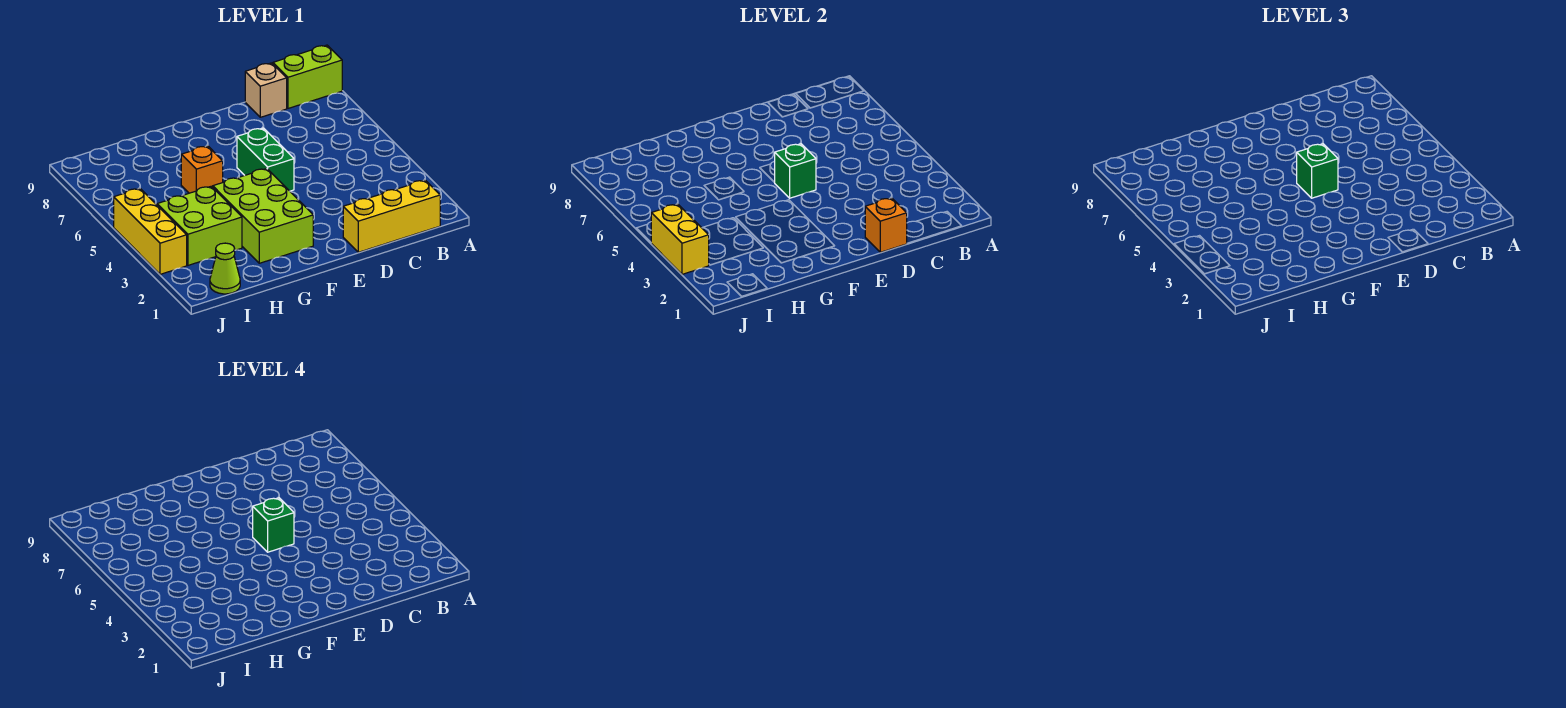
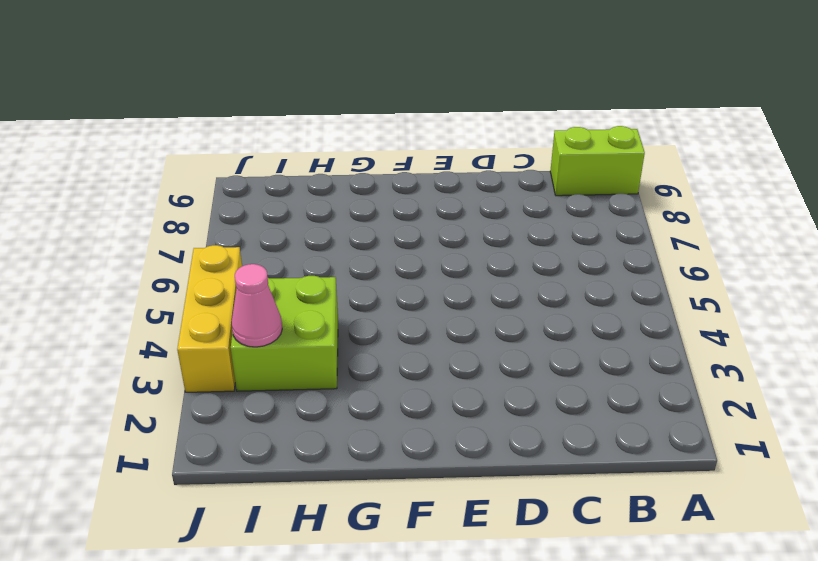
pink 1x1 cone [232,264,282,347] -> none
none -> yellow 1x3 brick [343,180,440,252]
none -> tan 1x1 brick [245,63,287,117]
none -> green 1x2 brick [237,128,294,191]

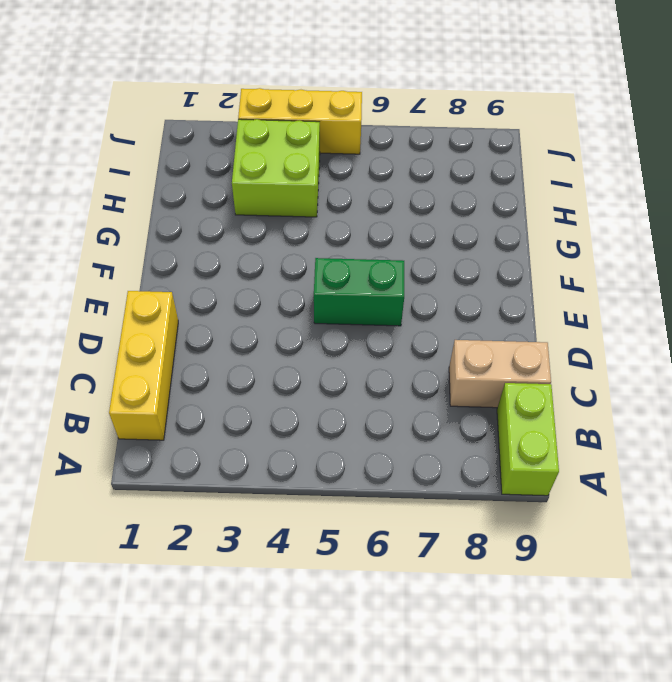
tan 1x2 brick [449,340,551,408] -> tan 1x1 brick [245,63,287,117]
none -> lime 2x3 brick [213,169,313,263]
none -> orange 1x1 brick [181,146,223,193]
none -> lime 1x1 cone [210,243,240,294]

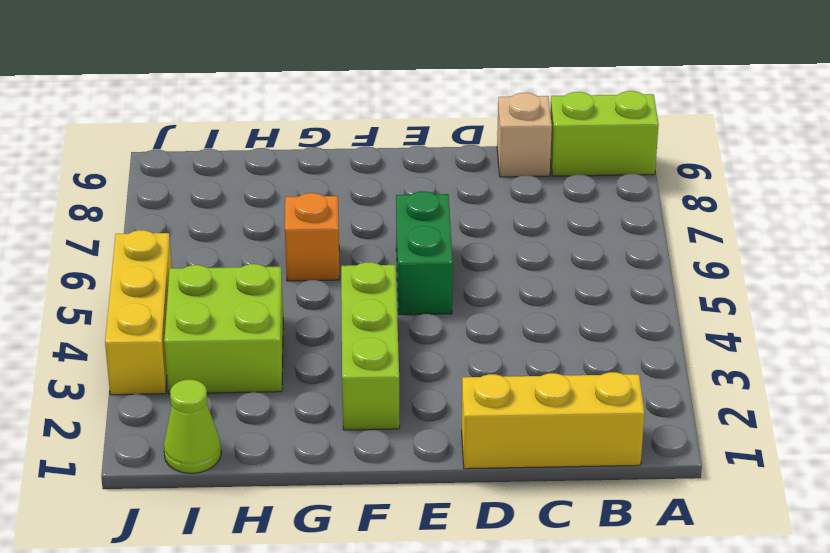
lime 1x3 brick [341,262,400,430] -> lime 2x3 brick [213,169,313,263]
none -> orange 1x1 brick [865,198,907,252]
none -> green 1x1 brick [774,144,816,198]
none -> yellow 1x2 brick [651,204,709,274]

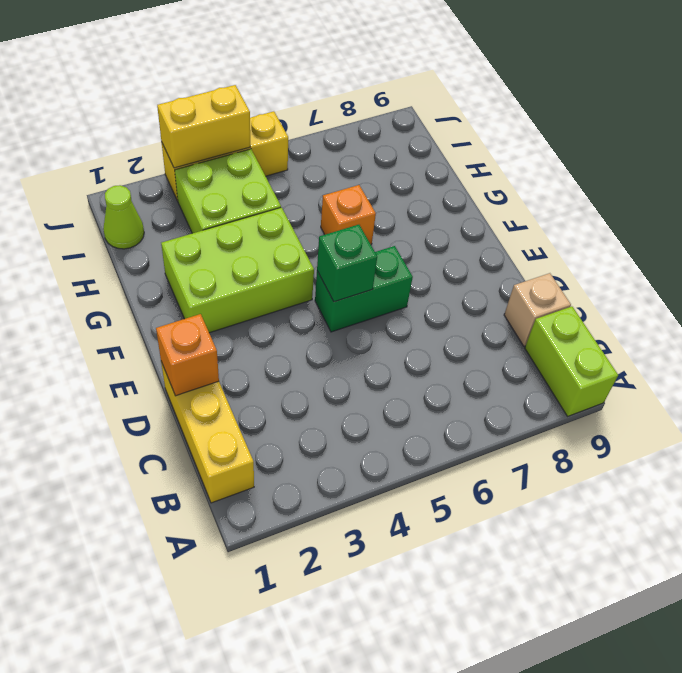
none -> green 1x1 brick [1297,144,1338,198]
none -> green 1x1 brick [253,498,294,552]

